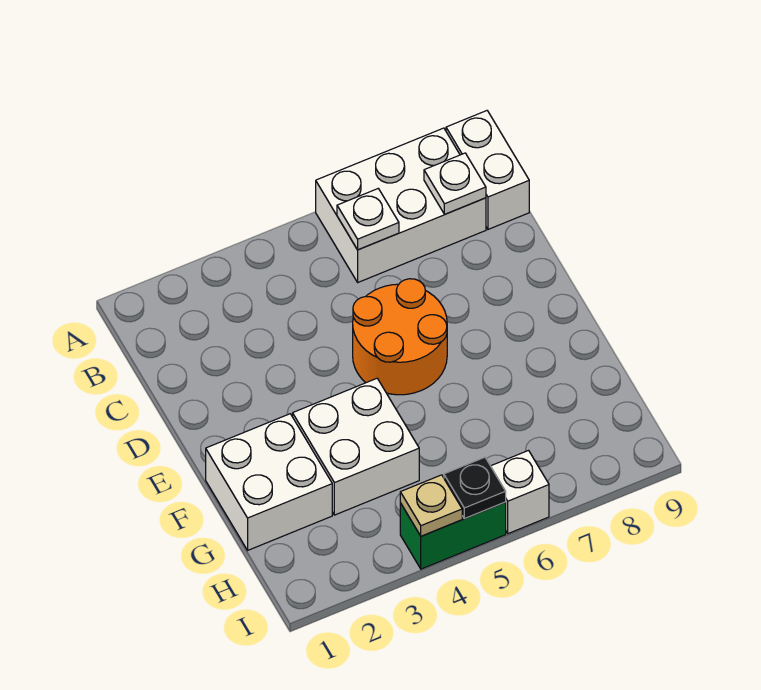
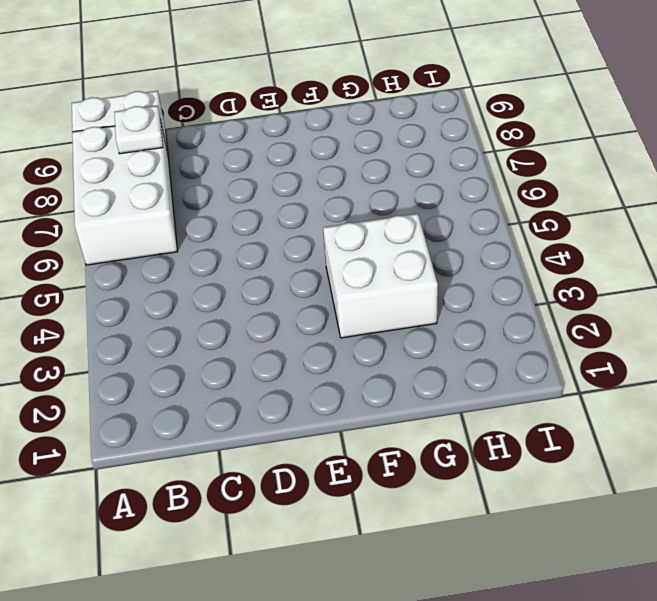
none -> orange 2x2 round brick [353,279,447,395]
none -> white 2x2 brick [206,414,332,550]

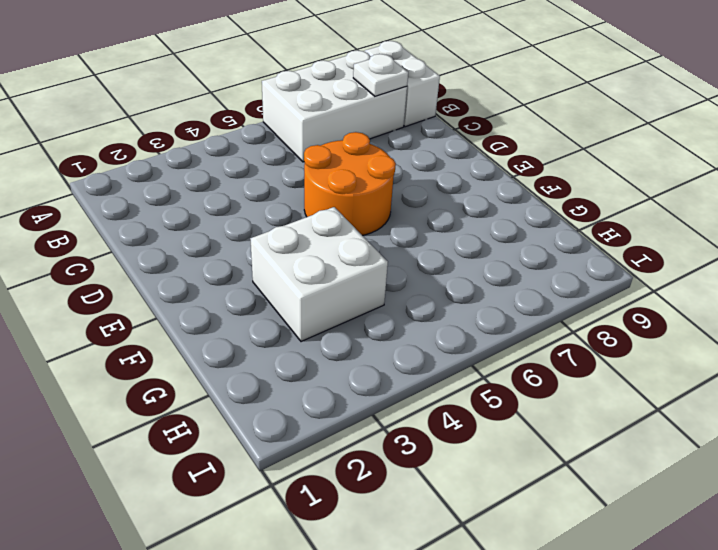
none -> white 2x2 brick [206,414,332,550]
none -> green 1x2 brick [400,502,506,569]

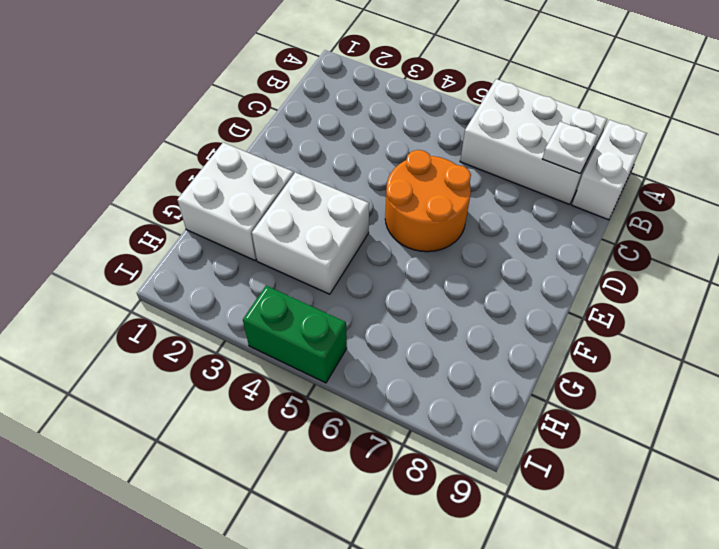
none -> white 1x1 brick [491,451,549,534]
none -> white 1x1 plate [337,189,399,250]

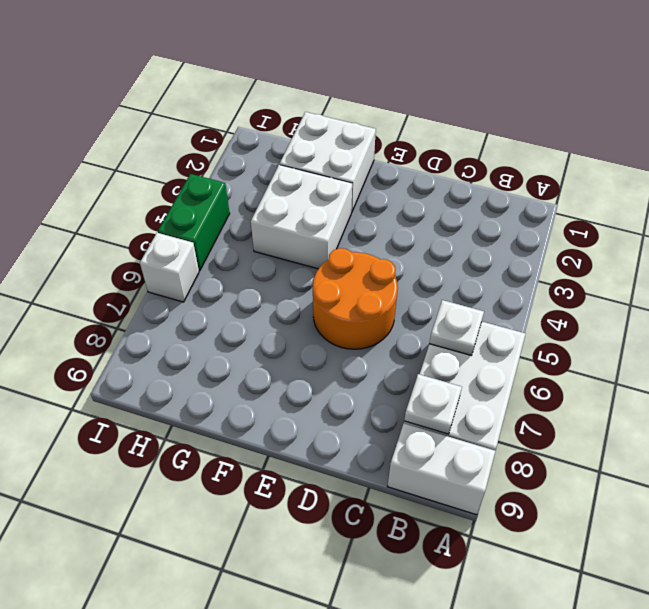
none -> tan 1x1 plate [400,475,462,536]
none -> black 1x1 plate [444,457,506,519]

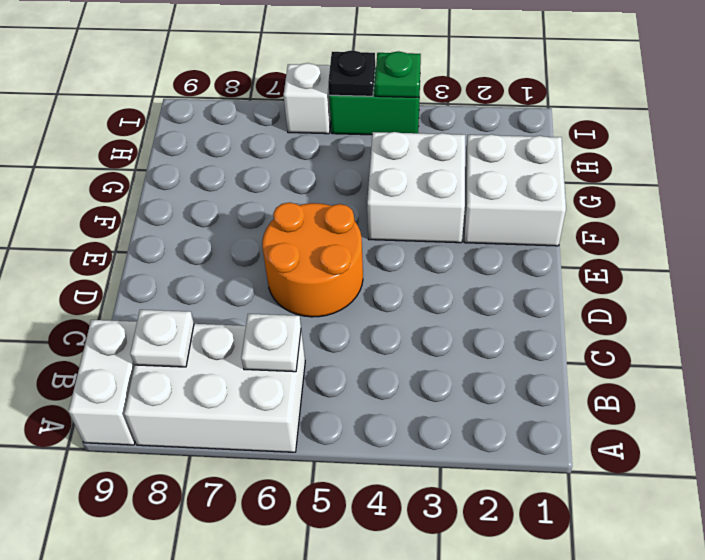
green 1x1 plate [375,51,421,97] -> tan 1x1 plate [400,475,462,536]

